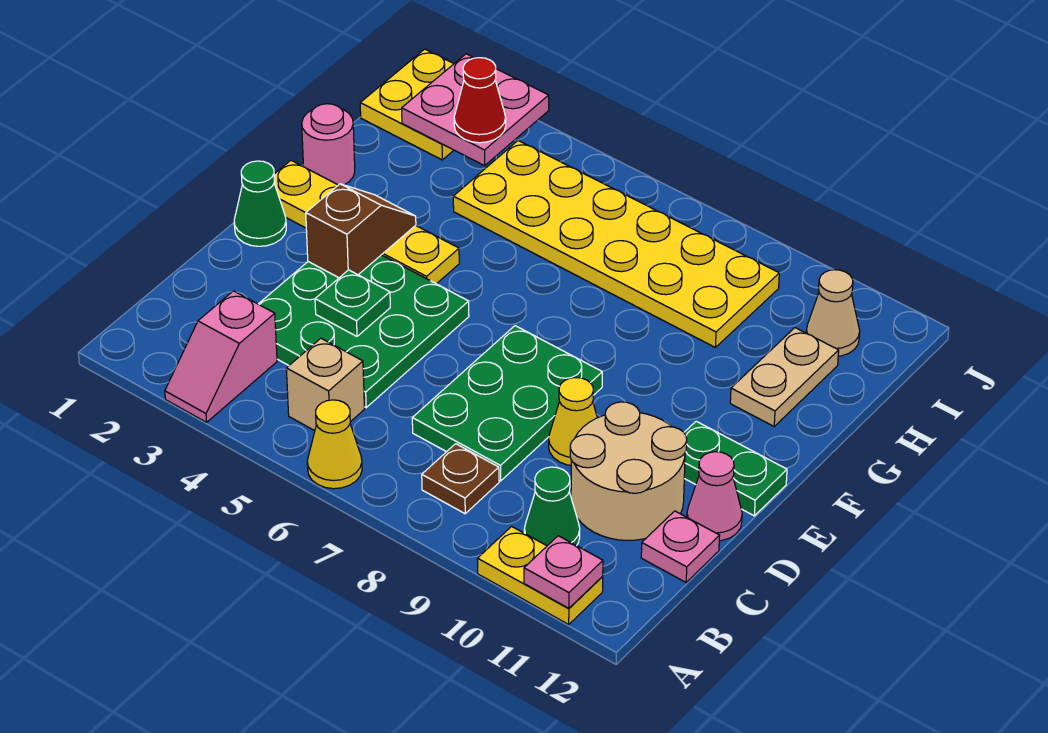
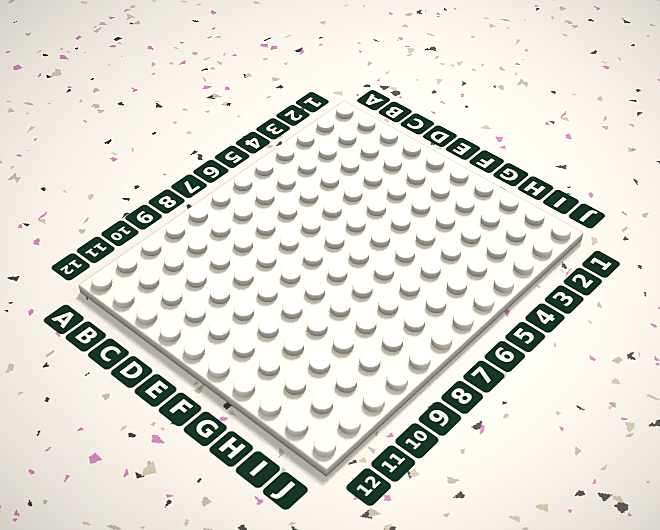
none -> pink 1x2 slope [165,291,277,422]
none -> yellow 1x1 cone [307,400,362,489]
none -> yellow 1x2 plate [477,526,603,624]

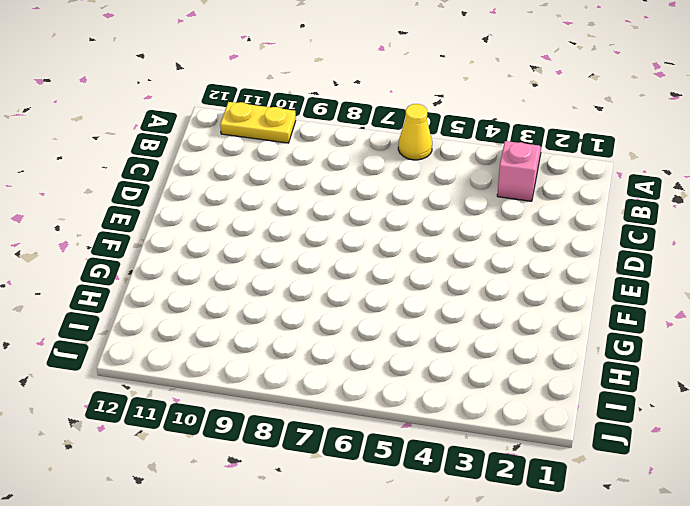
none -> tan 1x1 brick [286,338,364,431]
none -> brown 1x1 plate [422,444,499,514]
none -> green 1x1 cone [524,467,580,546]

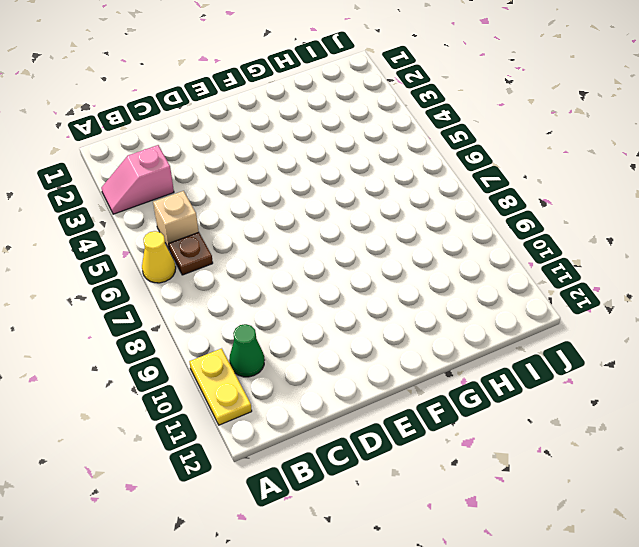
brown 1x1 plate [169,232,213,275] -> brown 1x1 plate moved to [422,444,499,514]
none -> green 3x3 plate [259,255,469,408]
none -> green 2x3 plate [412,326,602,481]
none -> tan 2x2 round brick [570,402,687,540]

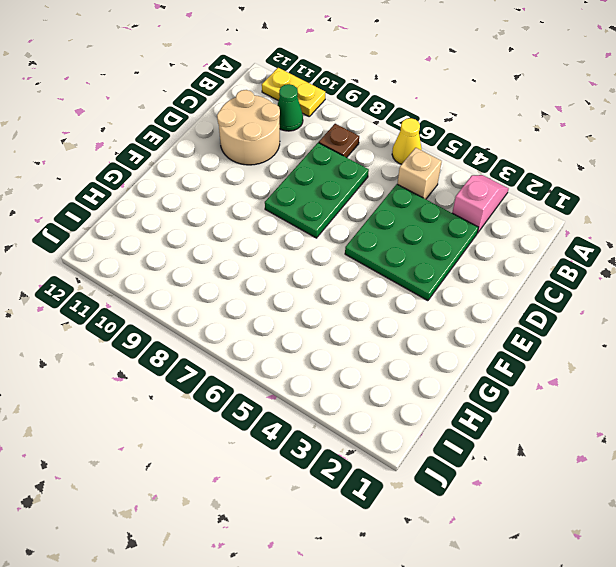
none -> pink 1x1 plate [641,511,720,582]
none -> yellow 1x1 cone [549,378,597,465]
none -> pink 1x1 cone [687,452,742,541]

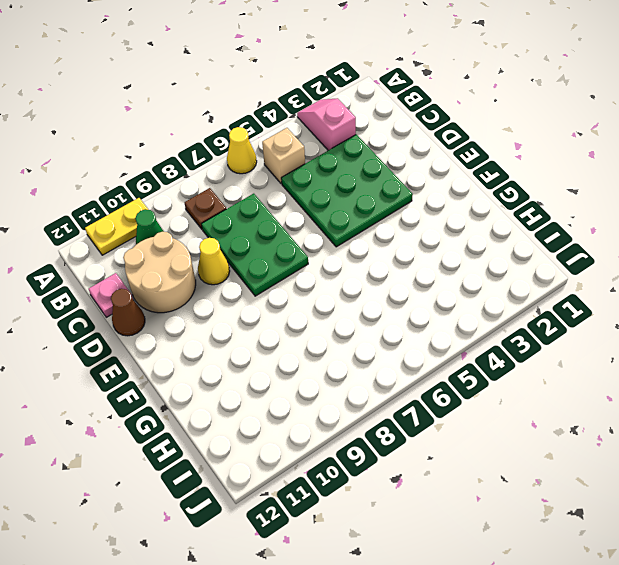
brown 1x1 cone [111,289,145,336] -> pink 1x1 cone [687,452,742,541]
none -> green 1x1 cone [234,161,286,246]
none -> green 1x2 plate [684,421,787,516]
none -> yellow 1x4 plate [274,160,459,284]

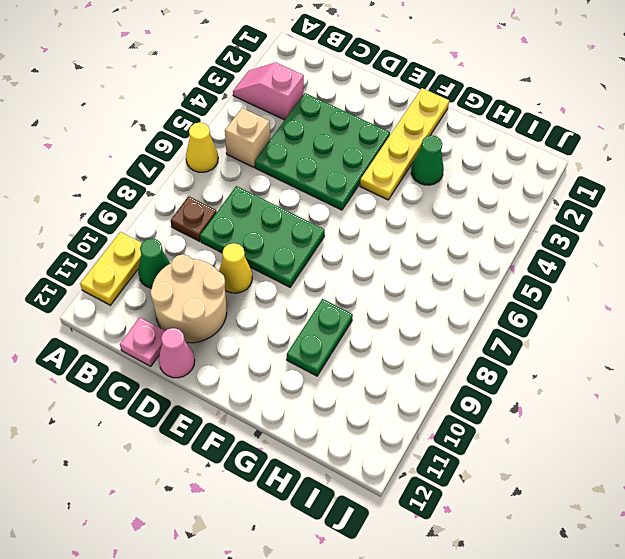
green 1x1 cone [411,135,444,185] -> green 1x1 cone moved to [234,161,286,246]
green 1x2 plate [287,299,353,376] -> green 1x2 plate moved to [684,421,787,516]
none -> pink 1x1 round brick [302,104,355,185]
none -> tan 1x2 plate [730,328,839,426]
none -> yellow 2x6 plate [453,141,779,347]

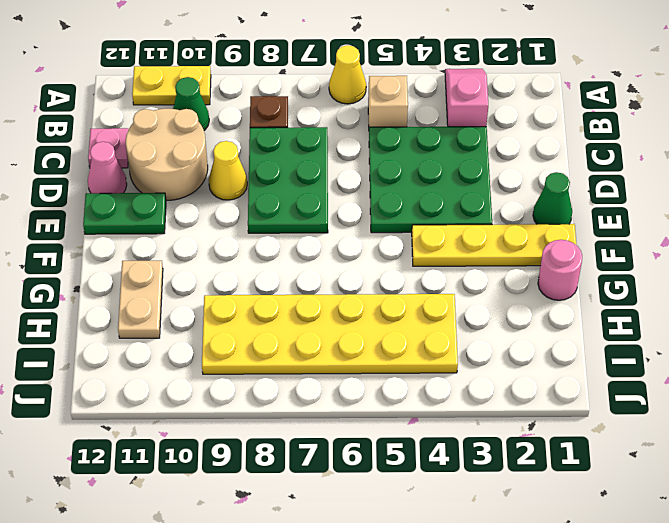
none -> yellow 2x2 plate [360,49,454,160]
none -> tan 1x1 cone [806,270,860,356]
none -> pink 1x1 plate [524,536,603,608]

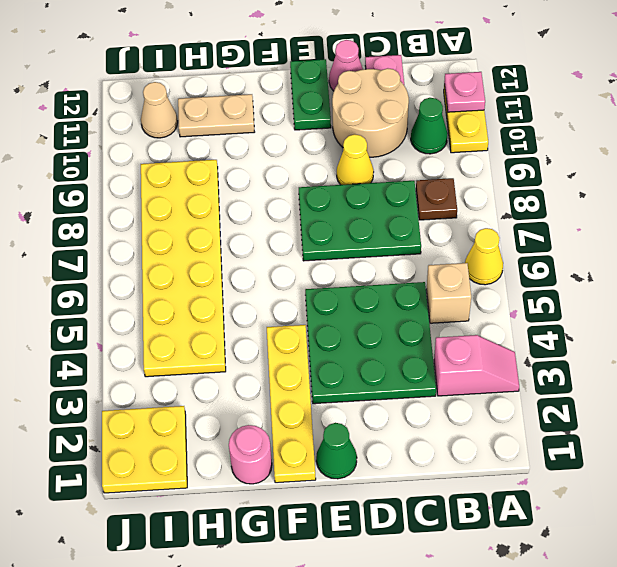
none -> green 1x1 plate [315,270,390,336]
none -> brown 1x2 slope [306,184,416,278]
none -> pink 2x2 plate [402,54,549,166]

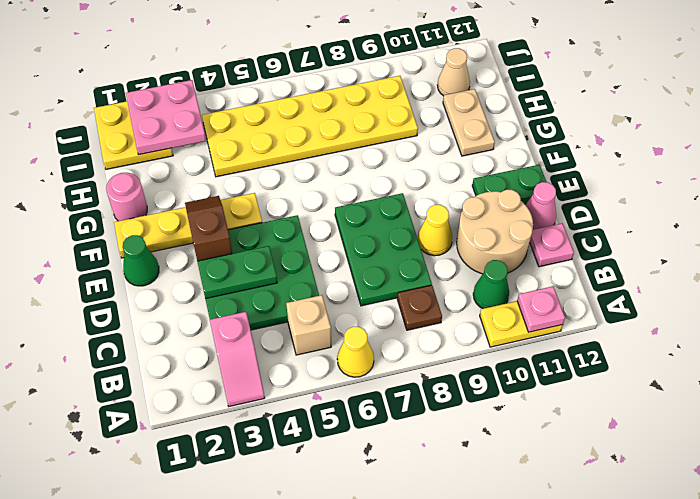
green 1x2 plate [197,246,277,299] -> green 1x1 plate [315,270,390,336]
none -> red 1x1 cone [454,58,506,143]

